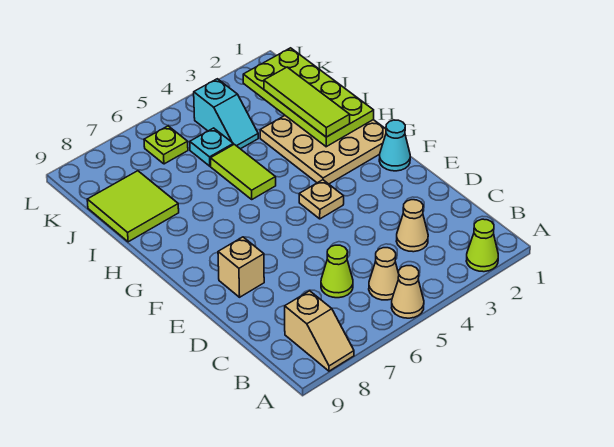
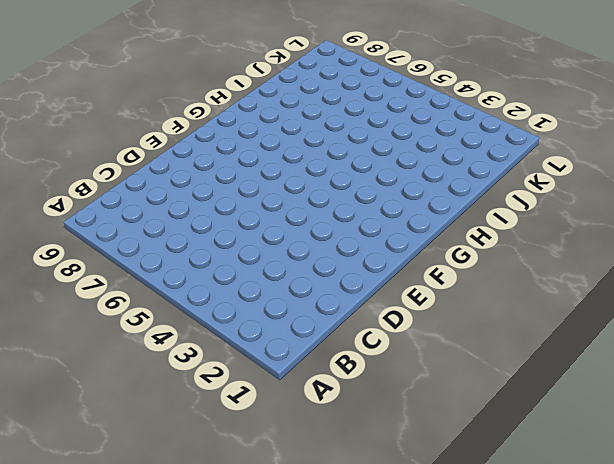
none -> lime 1x1 cone [466,219,498,272]
none -> tan 1x1 cone [392,266,424,318]
none -> tan 1x2 slope [285,291,354,371]

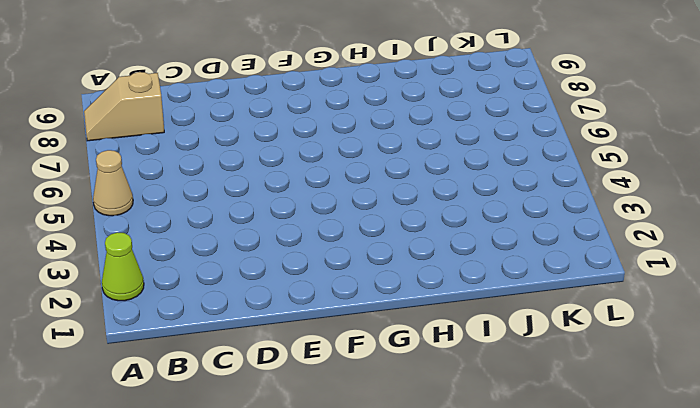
none -> tan 1x1 cone [369,248,399,300]
none -> tan 1x1 cone [396,200,428,252]
none -> lime 1x1 cone [321,245,353,298]

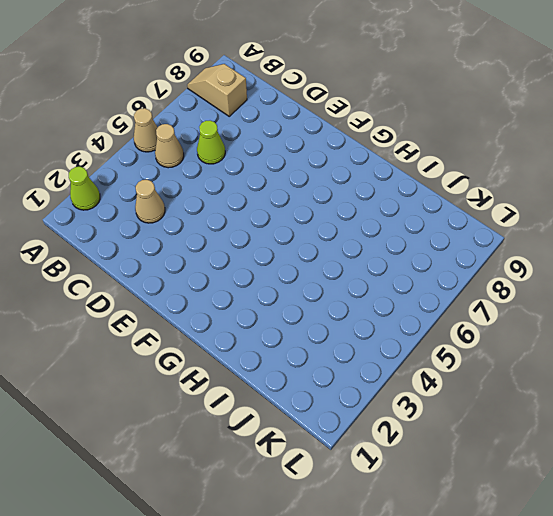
none -> tan 1x1 brick [218,237,264,297]
none -> cyan 1x1 cone [379,120,410,171]
none -> tan 1x1 plate [299,180,344,219]

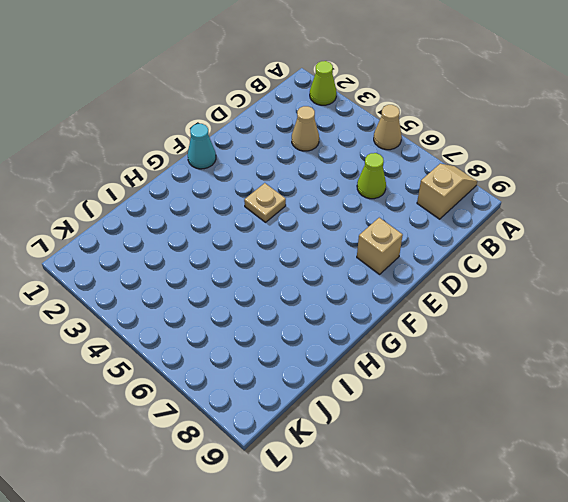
none -> tan 1x1 cone [369,248,399,300]
none -> tan 3x3 plate [260,116,386,184]
none -> lime 1x2 tile [211,144,276,199]

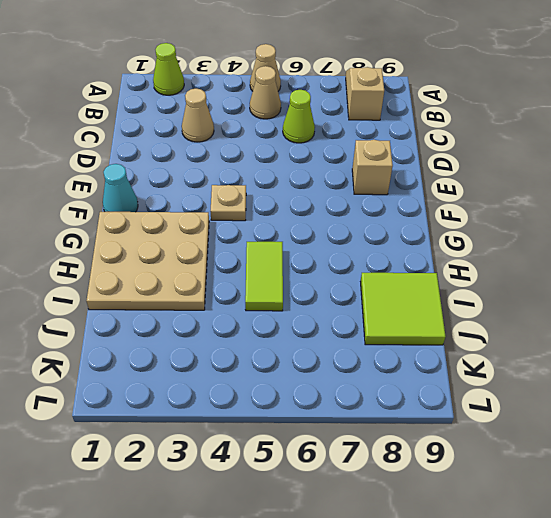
none -> cyan 1x2 slope [194,79,258,149]
none -> cyan 1x1 plate [190,128,233,166]
none -> lime 1x1 plate [144,126,188,164]

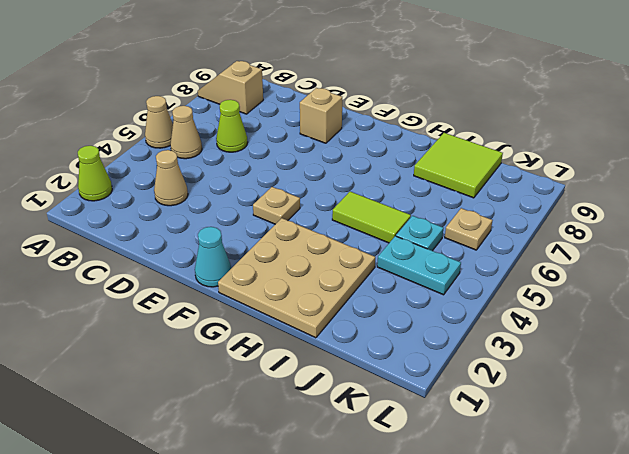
cyan 1x2 plate [377,236,461,295] -> cyan 1x2 slope [194,79,258,149]
tan 1x1 plate [445,208,492,250] -> lime 1x1 plate [144,126,188,164]
none -> lime 2x4 plate [243,48,374,147]
none -> lime 1x3 tile [264,67,350,137]

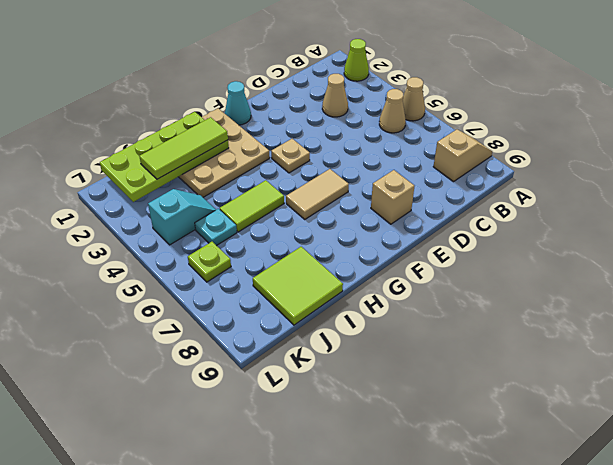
tan 1x2 tile [286,169,349,219] -> none
none -> lime 1x1 cone [321,245,353,298]

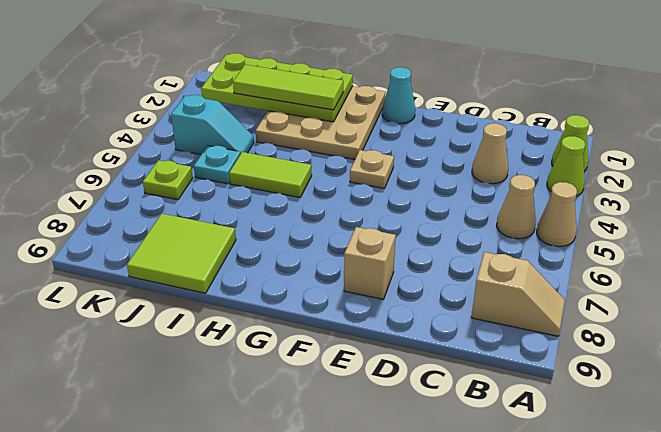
lime 1x1 cone [547,136,585,196] -> lime 1x1 cone moved to [321,245,353,298]

